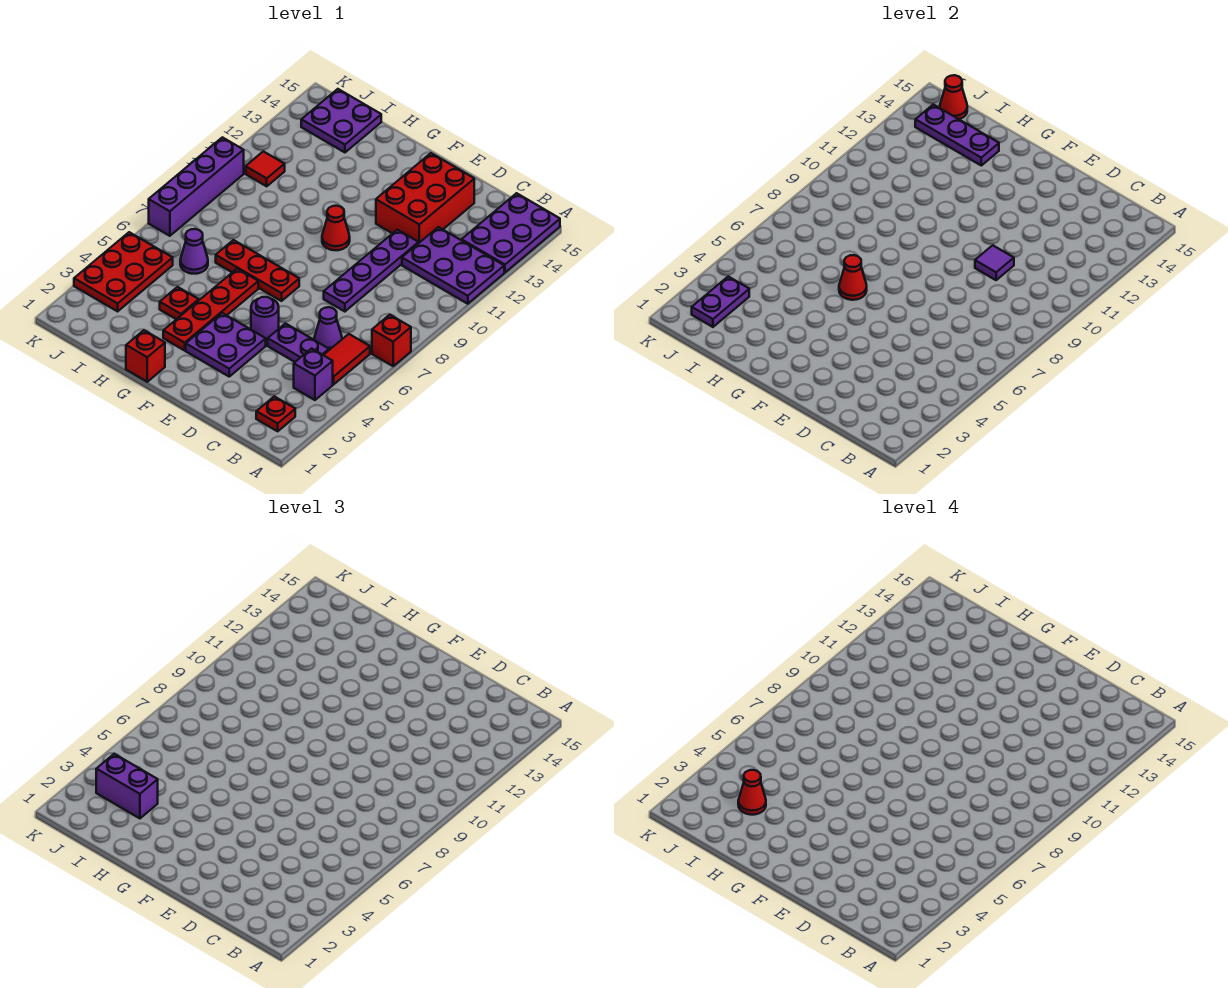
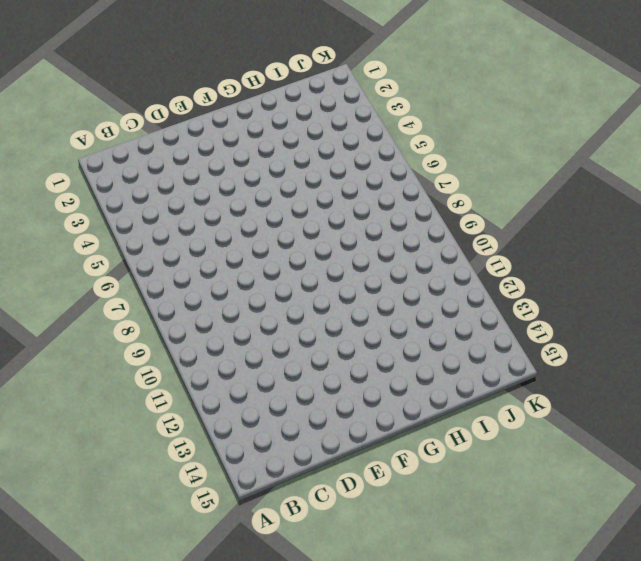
none -> red 1x1 brick [372,315,411,366]
none -> purple 2x3 plate [402,227,504,304]
none -> purple 2x3 plate [462,193,560,272]

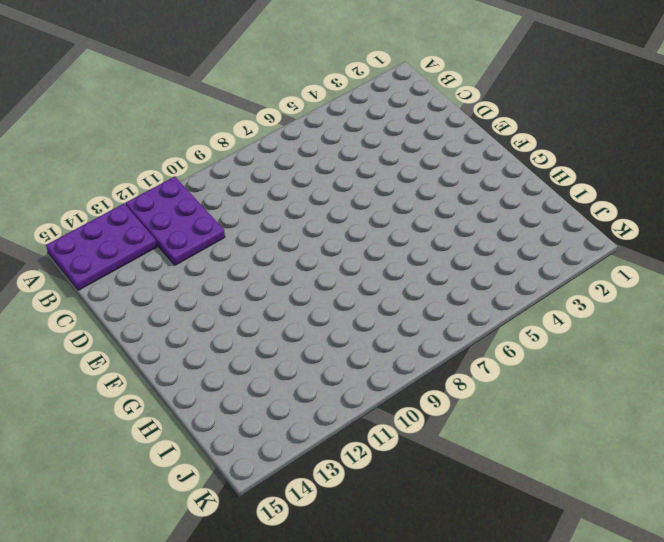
none -> red 1x1 brick [372,315,411,366]
none -> red 1x1 plate [256,396,295,431]
none -> purple 1x1 brick [294,349,333,400]

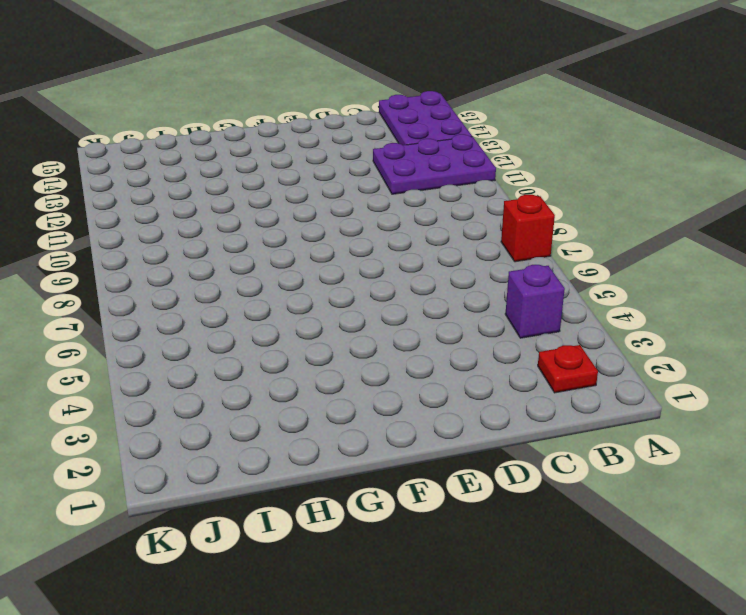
none -> red 1x2 tile [324,334,370,384]
none -> purple 1x2 plate [268,324,329,362]
none -> purple 1x1 cone [314,307,342,350]

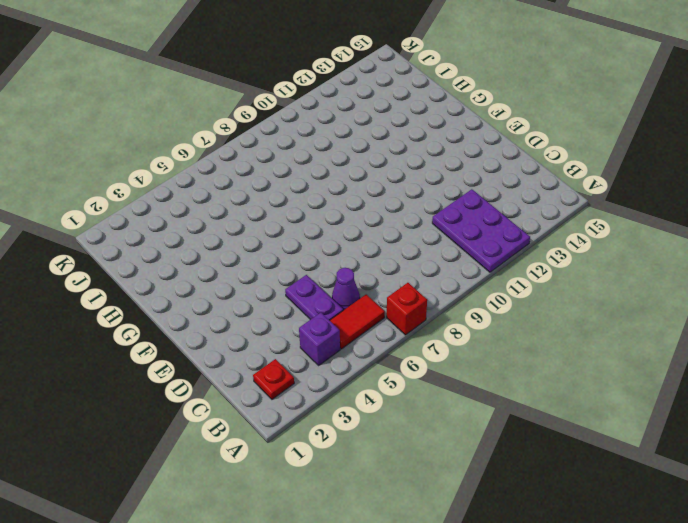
none -> purple 2x3 plate [462,193,560,272]
none -> purple 1x4 plate [324,230,419,312]
none -> red 2x3 brick [376,153,474,243]

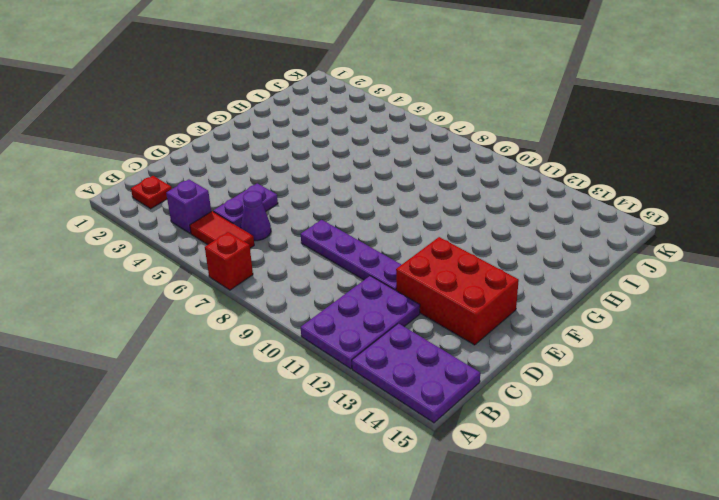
none -> purple 2x2 plate [186,313,266,376]
none -> purple 1x1 round brick [251,297,279,341]
none -> red 1x3 plate [216,240,299,301]

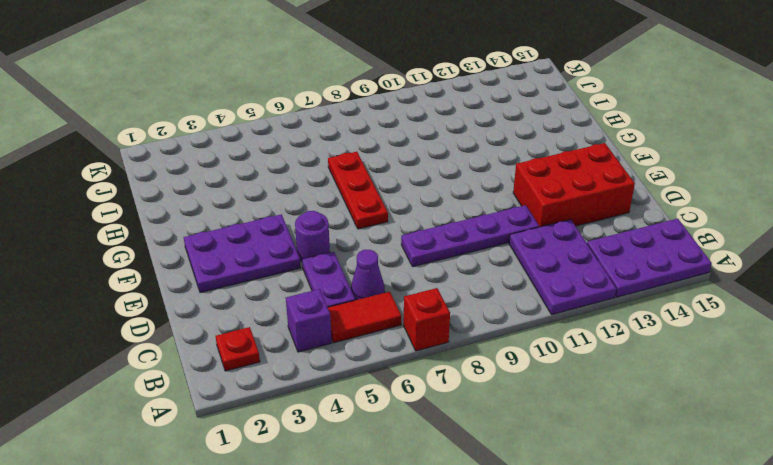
purple 2x3 plate [184,214,301,293] -> purple 2x2 plate [186,313,266,376]
none -> red 1x1 cone [322,206,350,250]
none -> red 1x1 brick [126,330,165,382]
none -> red 1x4 plate [163,269,258,350]

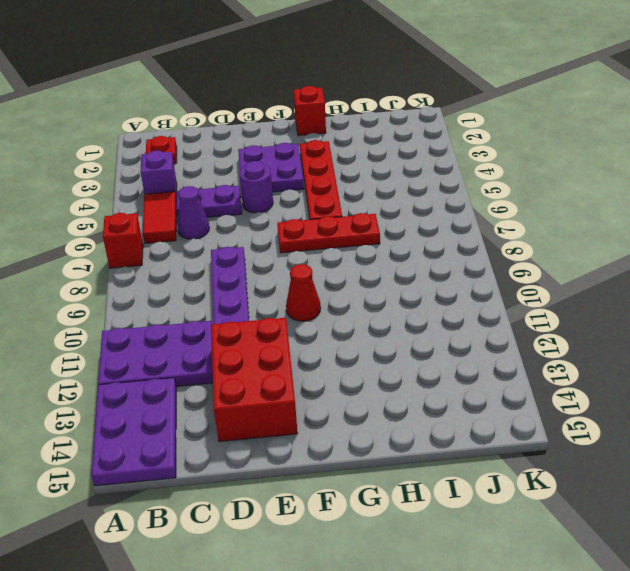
none -> red 1x1 plate [160,287,199,319]
none -> purple 1x1 cone [180,229,208,274]
none -> purple 2x2 plate [301,89,381,152]

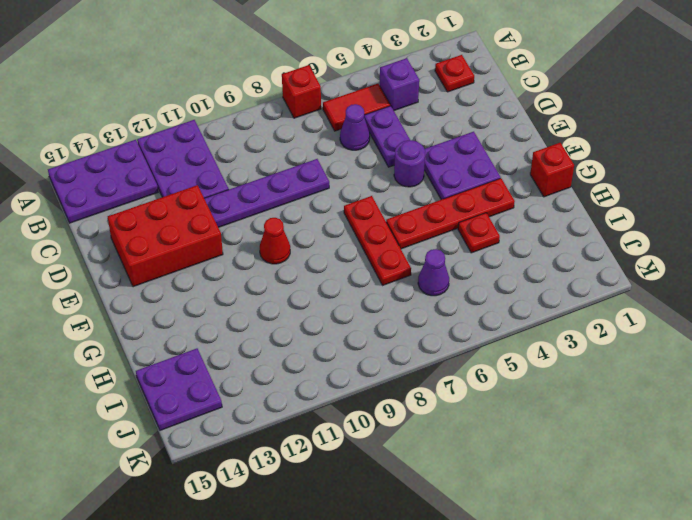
none -> red 2x3 plate [74,232,173,311]
none -> red 1x1 tile [246,151,285,186]
none -> purple 1x4 brick [149,137,244,236]

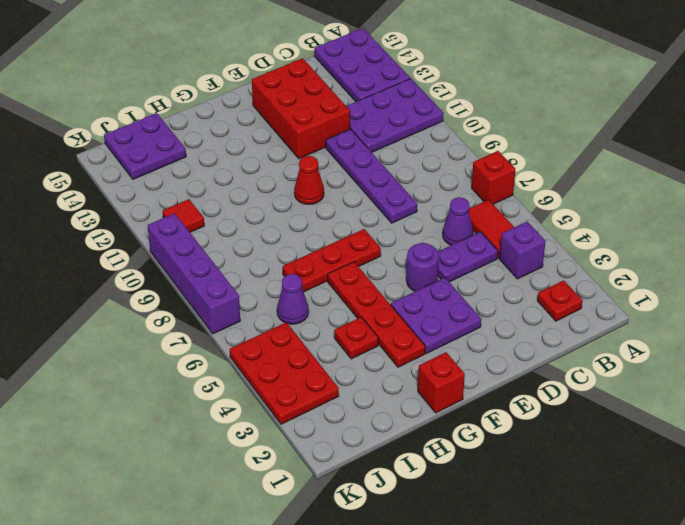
none -> purple 1x1 tile [975,245,1014,280]
none -> red 1x1 cone [839,255,867,300]
none -> purple 1x3 plate [915,105,999,165]

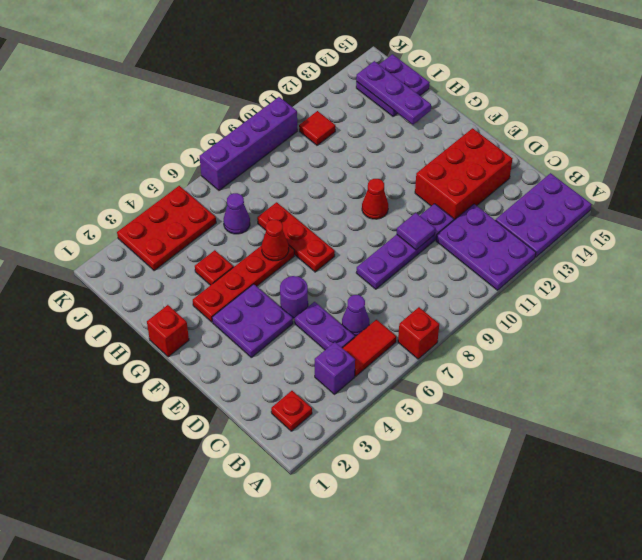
none -> purple 1x2 plate [692,276,749,327]
none -> red 1x1 cone [940,75,967,119]
none -> purple 1x2 brick [96,754,158,818]

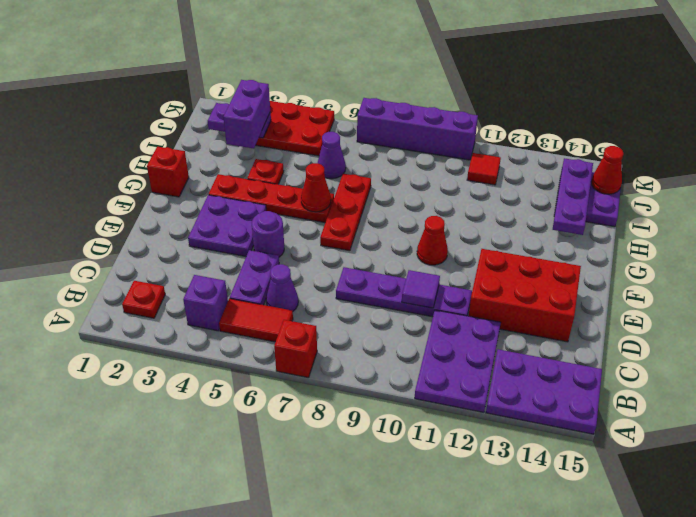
none -> red 1x1 cone [738,770,766,815]

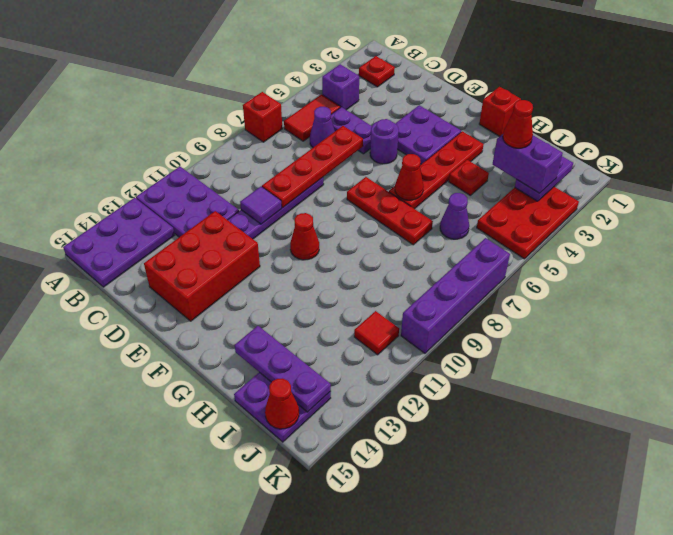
red 1x4 plate [262,126,363,207] -> none

